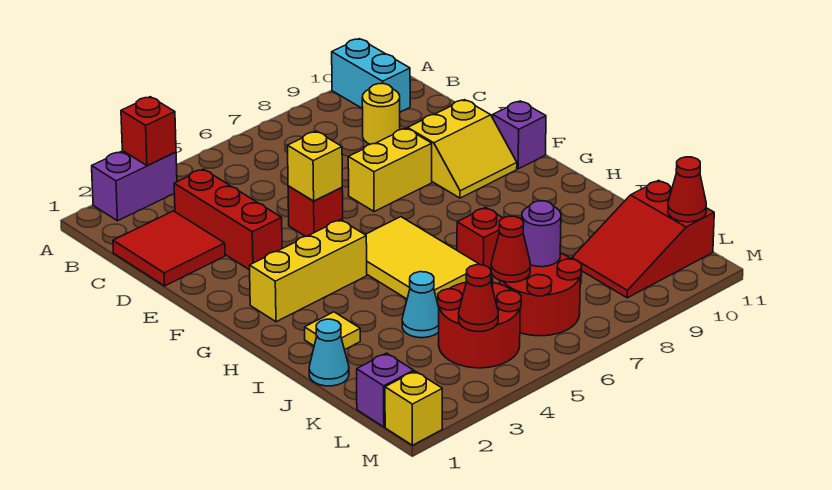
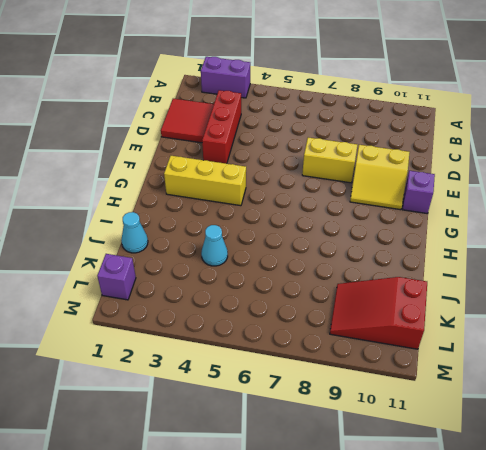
none -> cyan 1x2 brick [332,39,410,112]
none -> yellow 1x1 round brick [362,84,400,144]
none -> red 1x1 brick [288,186,343,236]

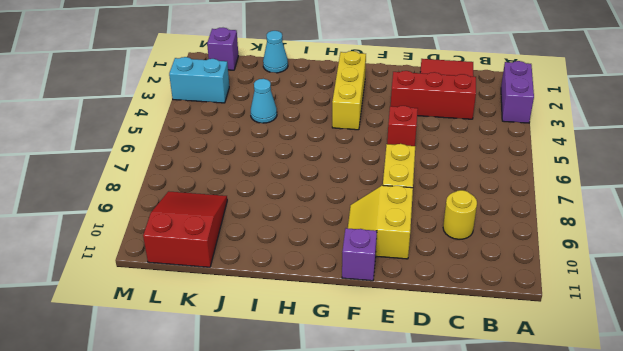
cyan 1x2 brick [169,57,229,103] -> cyan 1x2 brick moved to [332,39,410,112]
none -> yellow 2x3 tile [365,217,480,302]
none -> yellow 1x1 tile [305,312,360,350]
none -> red 1x1 brick [457,208,503,274]

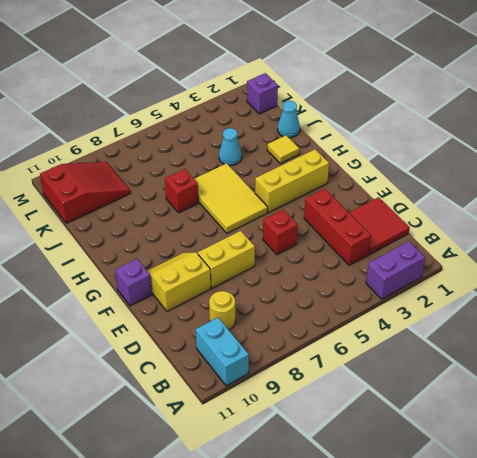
none -> red 2x2 round brick [438,277,521,368]
none -> red 2x2 round brick [500,253,582,336]
none -> yellow 1x1 brick [385,371,442,445]

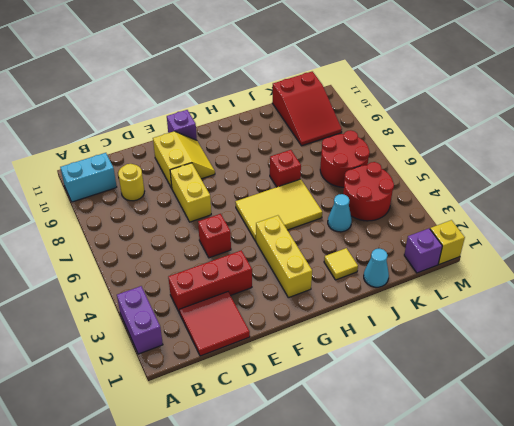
none -> red 1x1 brick [121,97,176,166]
none -> yellow 1x1 brick [288,131,342,201]
none -> red 1x1 cone [491,216,530,282]

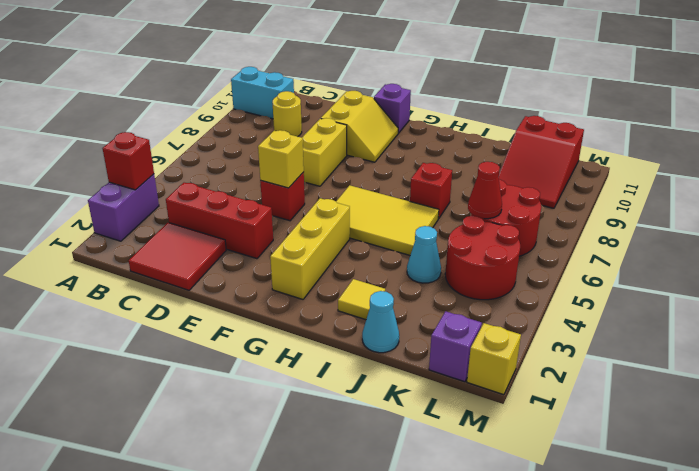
none -> purple 1x1 round brick [522,201,561,267]
none -> red 1x1 cone [459,265,498,332]
none -> red 1x1 cone [668,157,706,222]

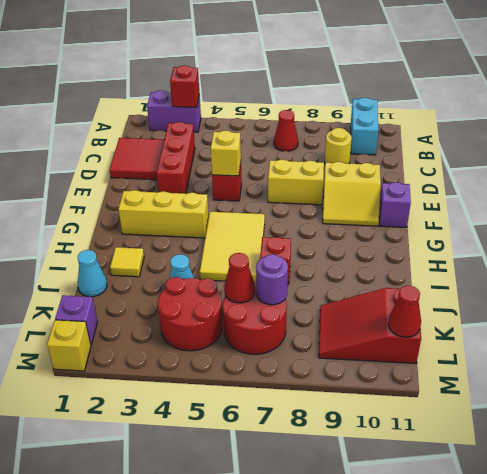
red 1x1 cone [274,110,298,151] -> red 1x1 cone moved to [459,265,498,332]

